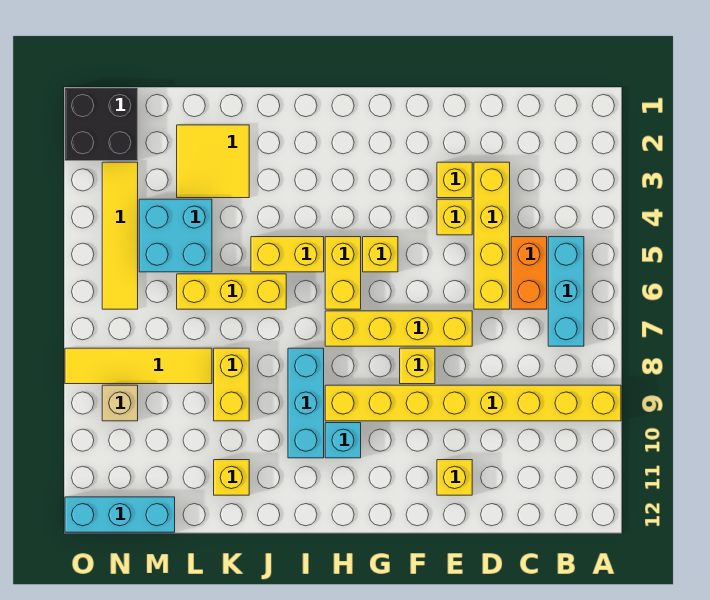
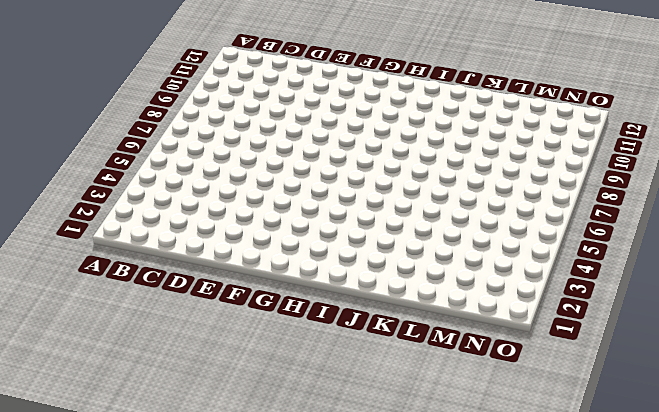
none -> yellow 1x8 brick [325,385,621,421]
none -> cyan 1x3 brick [548,237,584,346]
none -> orange 1x2 brick [511,237,547,309]

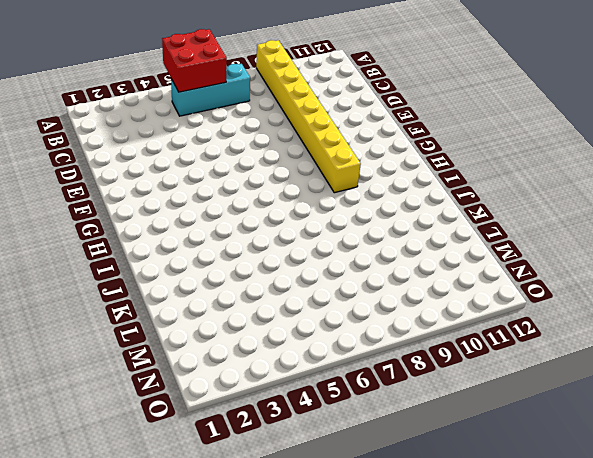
red 2x2 brick [162,29,227,92] -> none
none -> orange 1x2 brick [511,237,547,309]
none -> yellow 1x4 brick [474,162,510,309]
none -> yellow 1x1 brick [437,162,472,198]

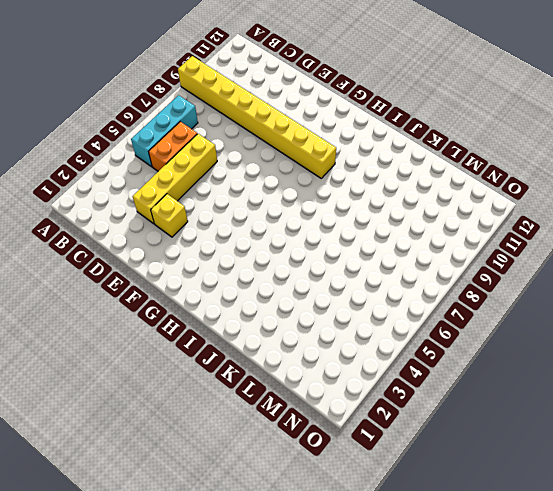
none -> yellow 1x1 brick [437,199,472,235]
none -> yellow 1x4 brick [325,311,472,346]
none -> yellow 1x1 brick [437,460,472,495]

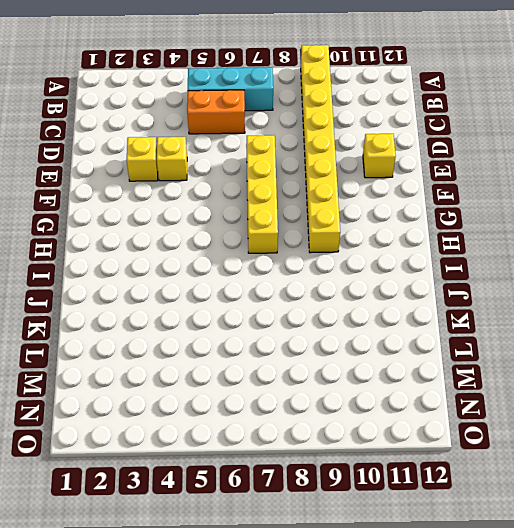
none -> yellow 1x4 brick [474,162,510,309]
none -> yellow 1x1 brick [400,348,435,384]
none -> yellow 1x1 brick [363,237,398,272]

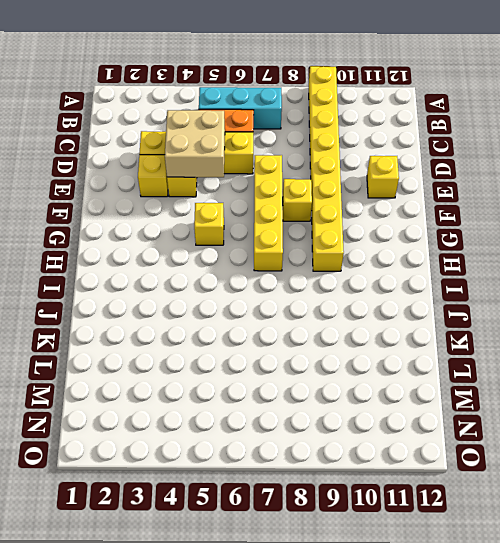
tan 2x2 brick [165,110,225,177] -> none
none -> yellow 1x2 brick [325,237,361,309]
none -> cyan 1x1 brick [325,423,361,458]
none -> yellow 1x2 brick [251,237,324,272]

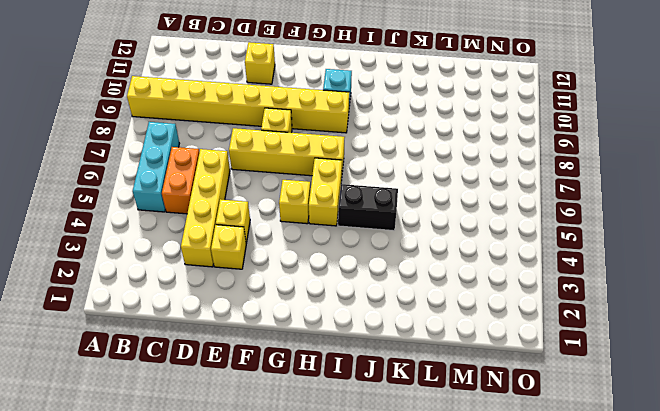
black 1x2 brick [338,184,398,231] -> yellow 1x2 brick [251,237,324,272]
none -> cyan 1x3 brick [288,348,324,458]
none -> yellow 1x3 brick [177,274,286,309]
none -> yellow 2x2 tile [177,125,249,198]

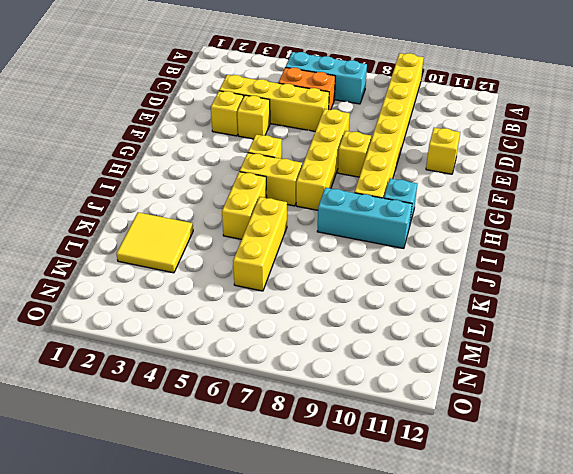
none -> yellow 1x2 brick [214,348,249,421]
none -> yellow 1x1 brick [214,460,249,495]
none -> cyan 2x2 brick [139,199,212,272]

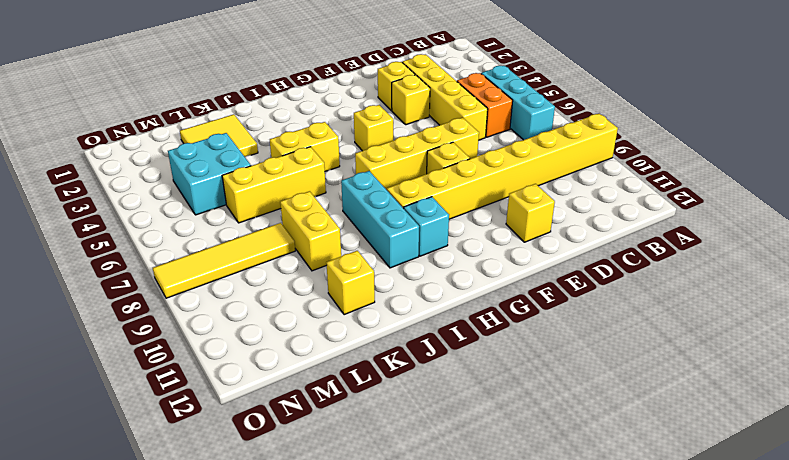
none -> yellow 1x2 brick [325,237,361,309]
none -> cyan 1x3 brick [65,497,175,532]
none -> black 2x2 brick [65,88,138,161]

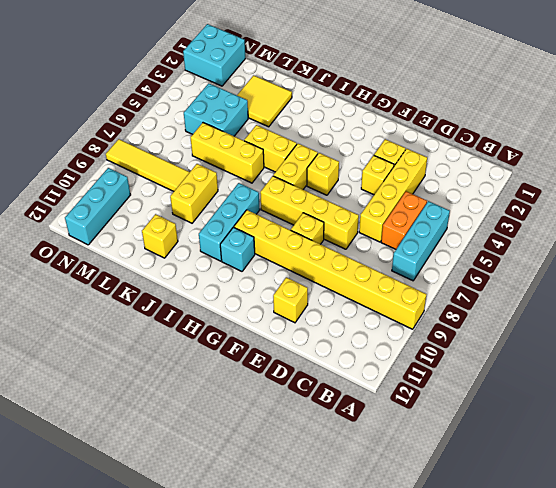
cyan 2x2 brick [183,24,245,86] -> black 2x2 brick [65,88,138,161]
cyan 1x3 brick [65,168,131,245] -> cyan 1x3 brick turned to [65,497,175,532]
none -> yellow 1x4 tile [102,162,138,309]
none -> tan 1x1 brick [102,385,138,421]

